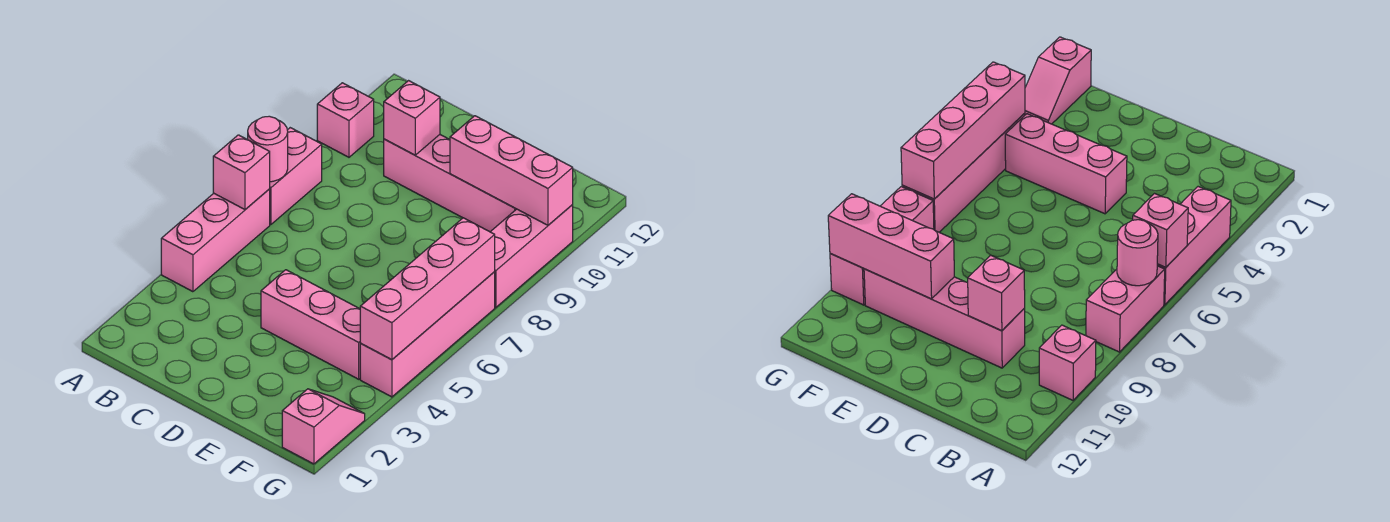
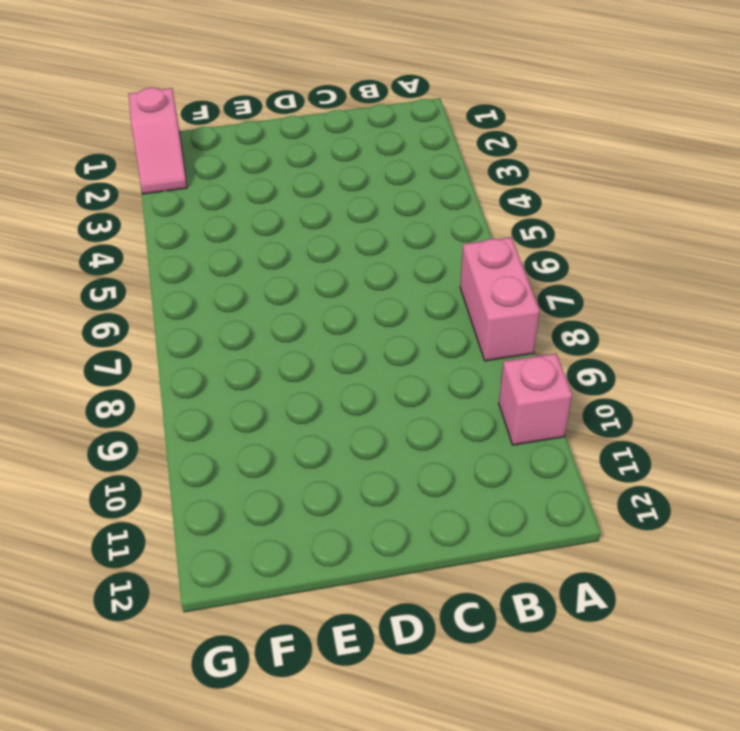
none -> pink 1x3 brick [161,189,270,292]
none -> pink 1x4 brick [384,135,516,232]
none -> pink 1x3 brick [261,270,361,379]

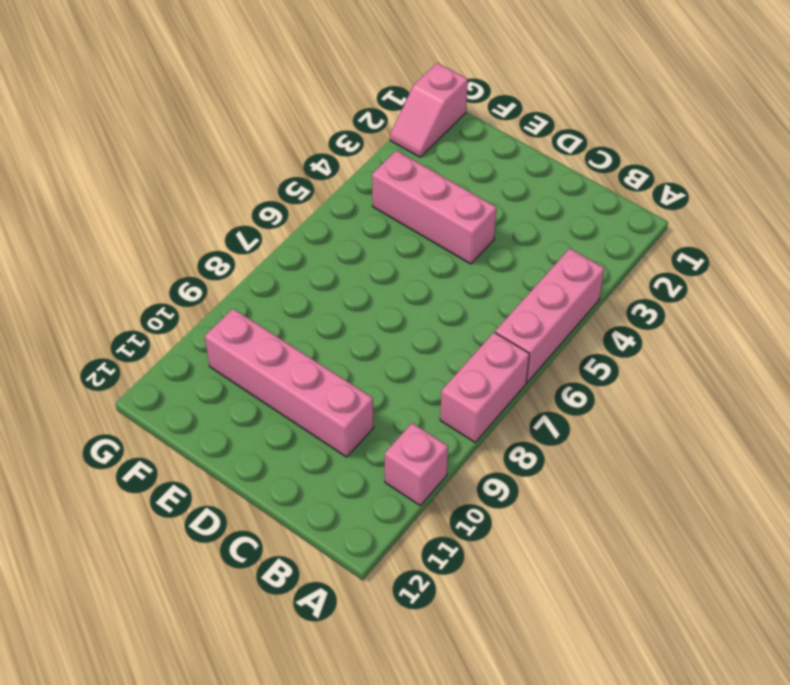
none -> pink 1x4 brick [360,272,495,397]
none -> pink 1x3 brick [491,205,573,307]
none -> pink 1x1 brick [213,135,270,209]

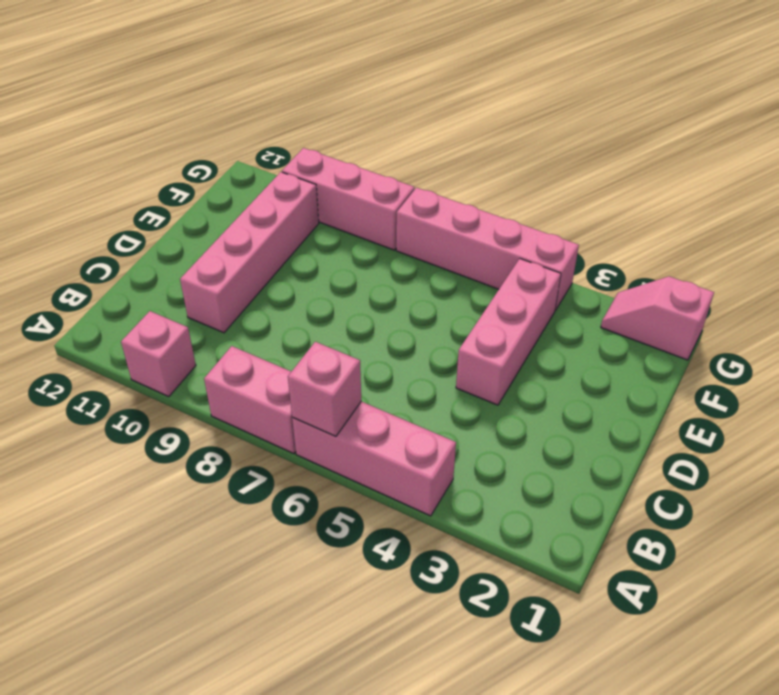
none -> pink 1x1 round brick [248,116,288,182]
none -> pink 1x1 brick [384,81,440,155]
none -> pink 1x3 brick [450,116,573,225]

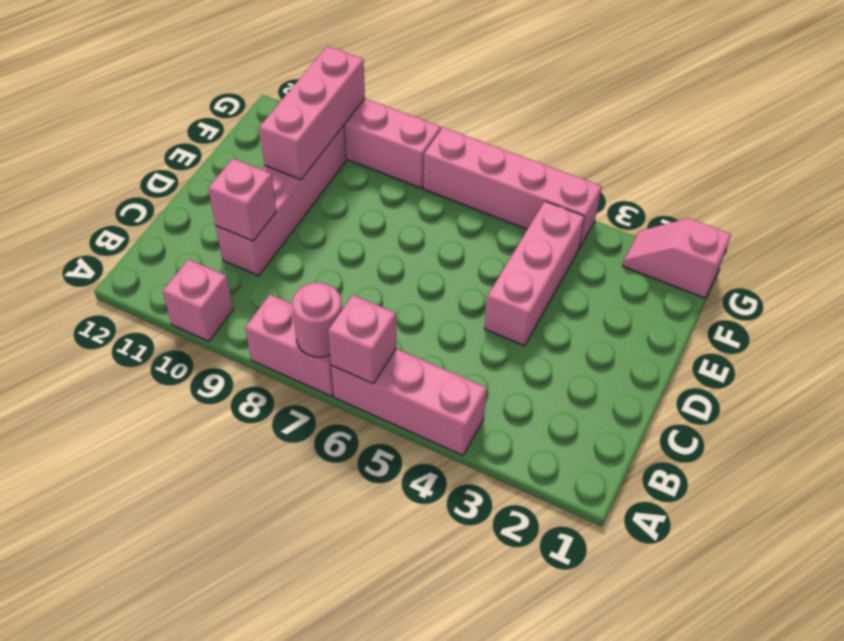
none -> pink 1x4 brick [360,218,495,360]

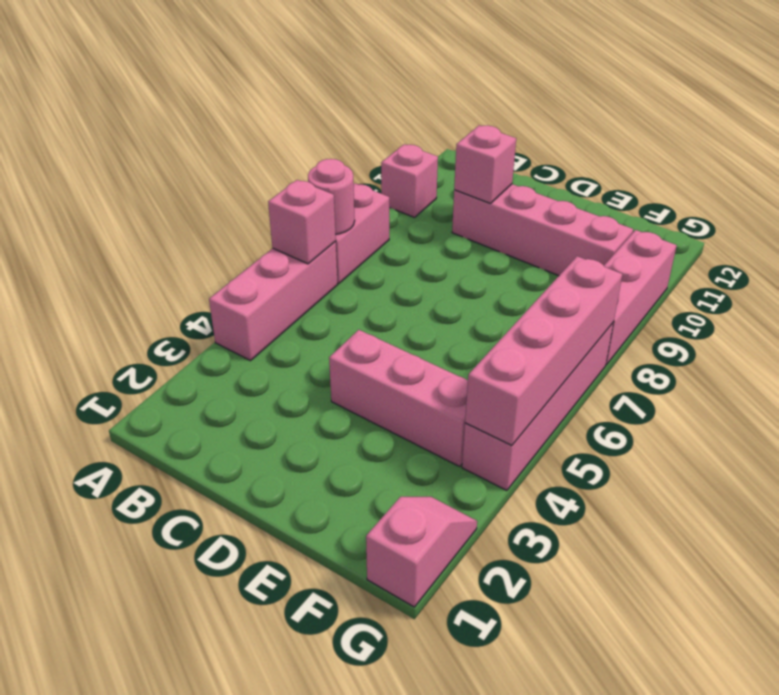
none -> pink 1x3 brick [450,116,573,225]

